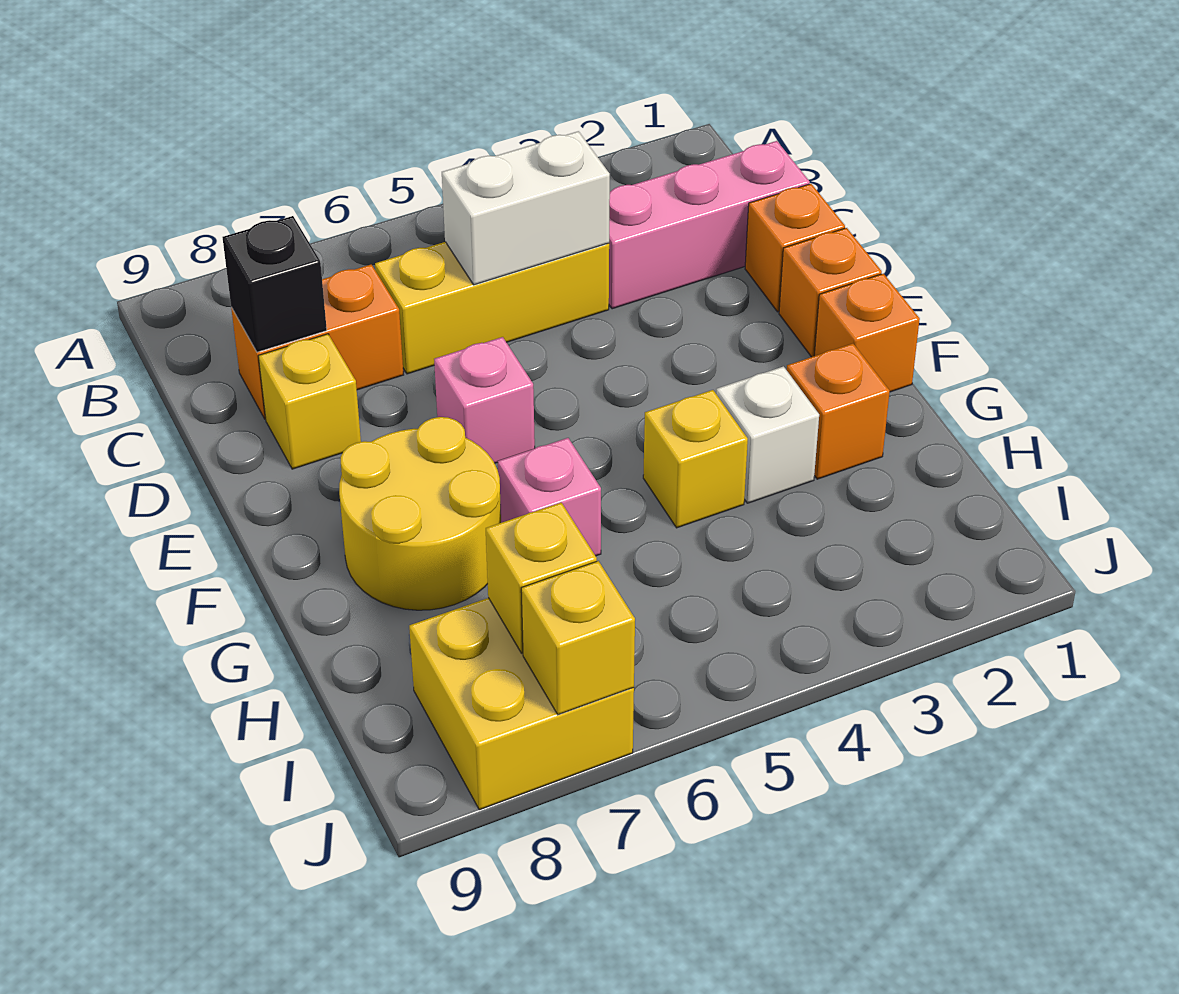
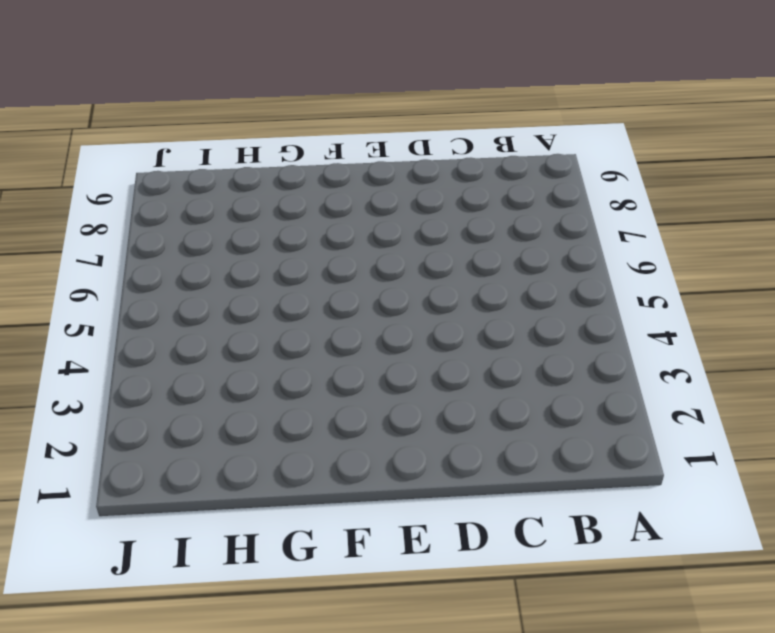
none -> pink 1x3 brick [609,141,810,309]
none -> yellow 1x3 brick [375,242,609,374]
none -> orange 1x2 brick [231,265,403,419]

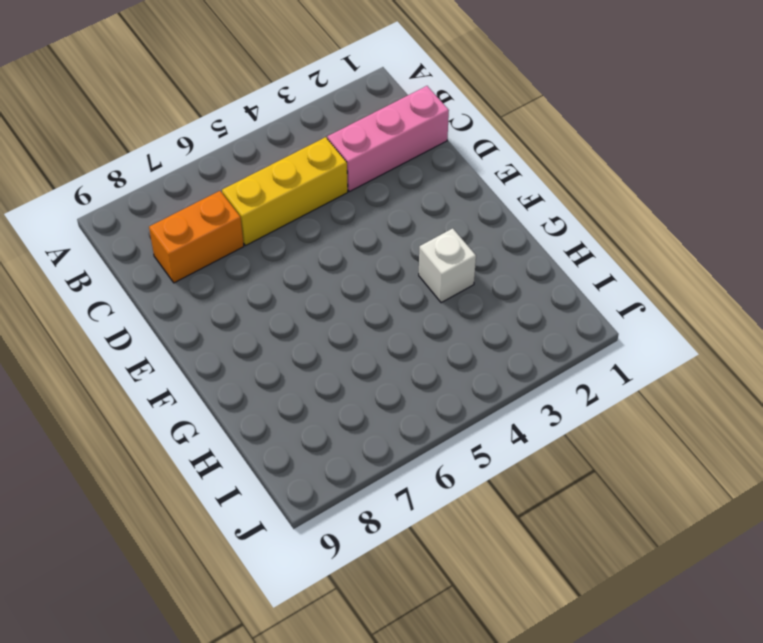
none -> orange 1x1 brick [745,184,845,312]
none -> yellow 1x1 brick [258,334,361,469]
none -> orange 1x1 brick [779,228,882,357]

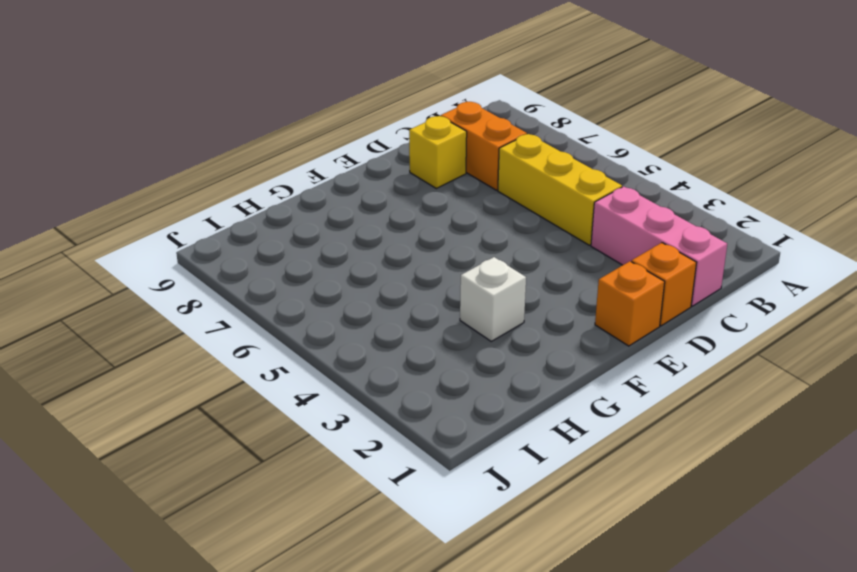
none -> pink 1x1 brick [434,337,535,463]
none -> orange 1x1 brick [814,274,920,392]
none -> yellow 2x2 round brick [339,417,501,610]

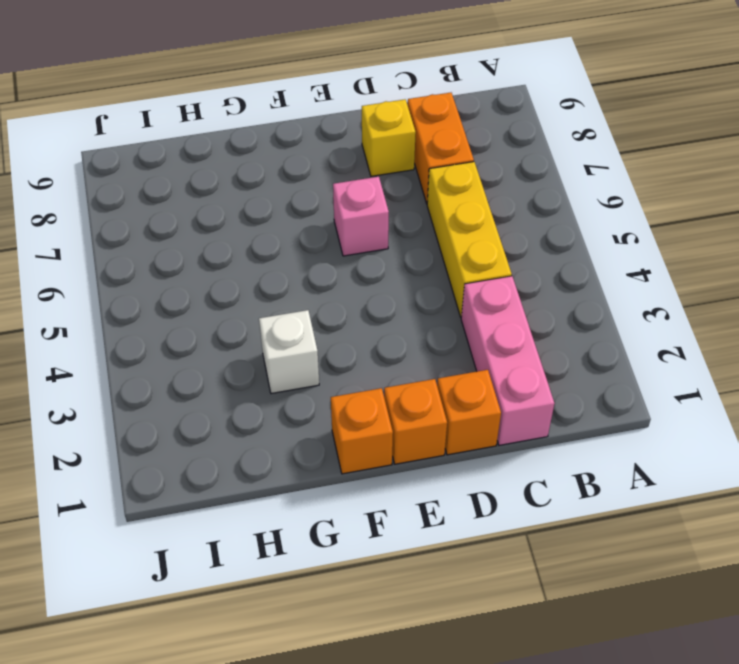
none -> yellow 2x2 round brick [339,417,501,610]
none -> orange 1x1 brick [786,344,890,479]
none -> yellow 1x1 brick [643,390,748,528]

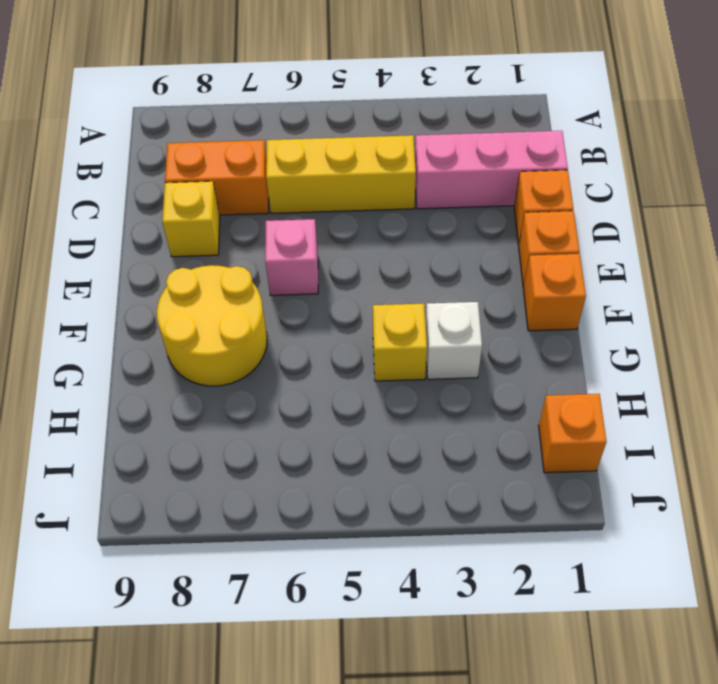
orange 1x1 brick [539,394,606,473] -> orange 1x1 brick moved to [786,344,890,479]
none -> pink 1x1 brick [498,438,601,556]
none -> yellow 2x2 brick [409,598,634,810]
none -> white 1x2 brick [442,131,610,285]

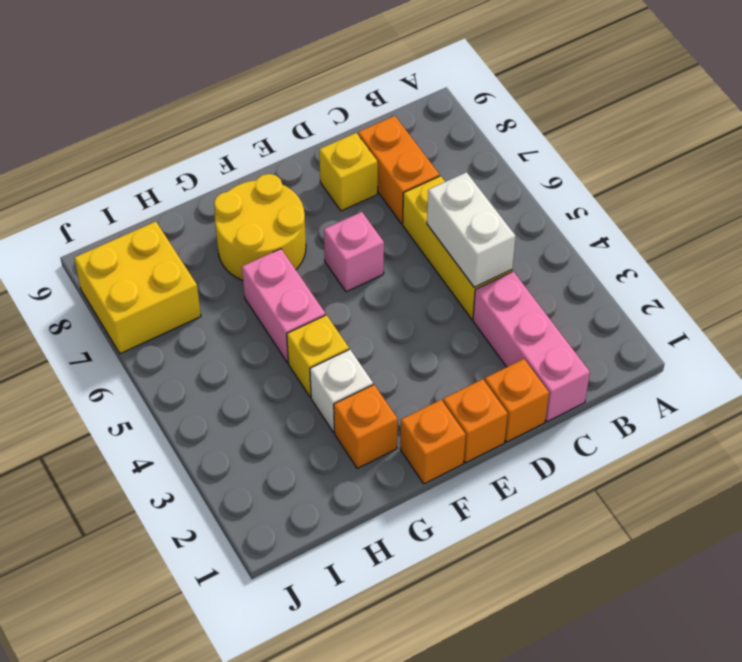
pink 1x2 brick [242,249,325,363] -> pink 1x1 brick [498,438,601,556]
none -> black 1x1 brick [223,216,327,352]
none -> yellow 1x1 brick [486,503,597,653]
none -> yellow 1x1 brick [521,561,635,715]

